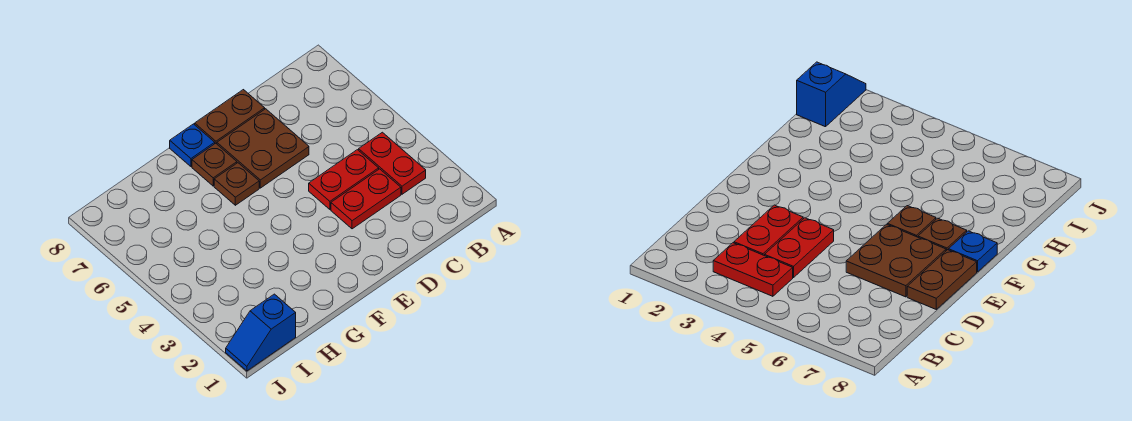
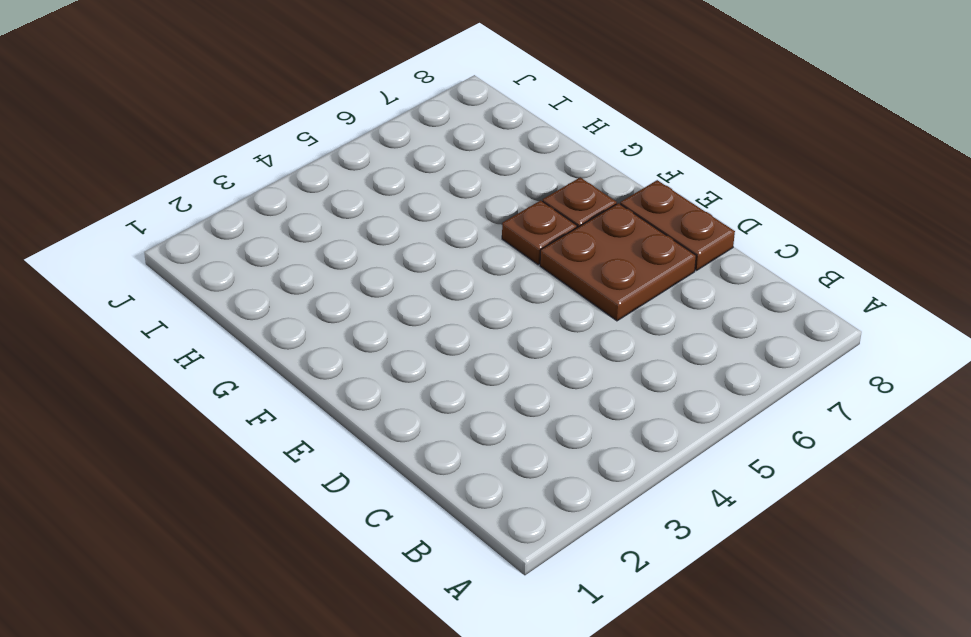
none -> red 1x2 plate [359,132,426,194]
none -> red 1x2 plate [331,169,401,229]

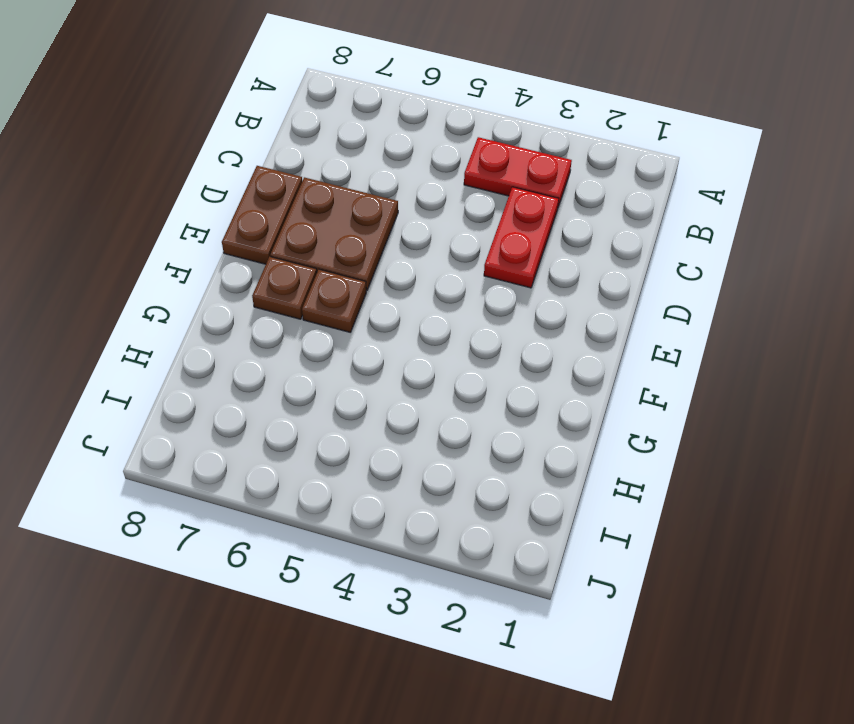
none -> red 1x2 plate [309,150,379,209]
none -> blue 1x1 plate [170,124,215,166]

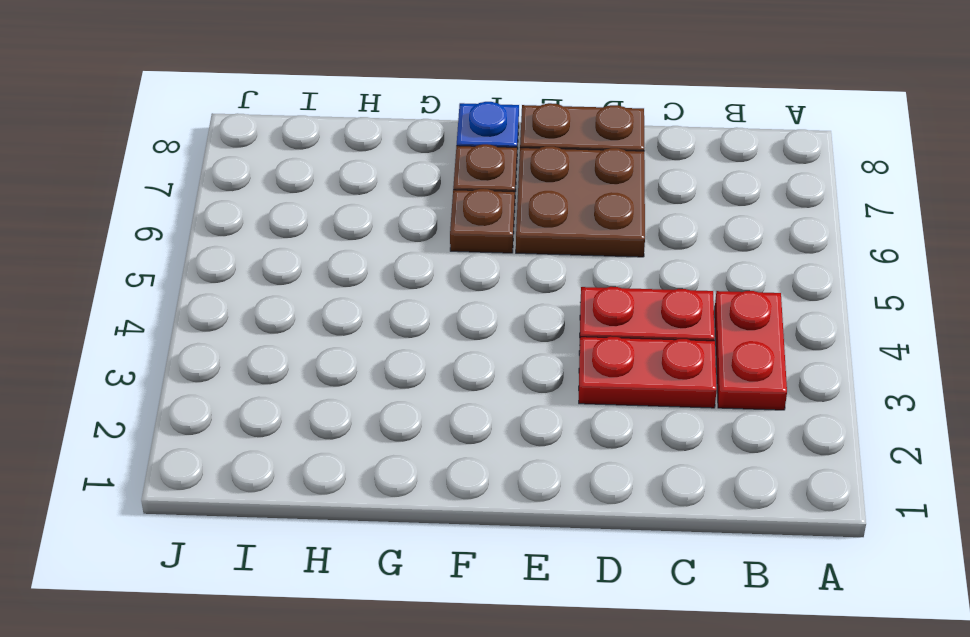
none -> blue 1x2 slope [226,294,296,371]

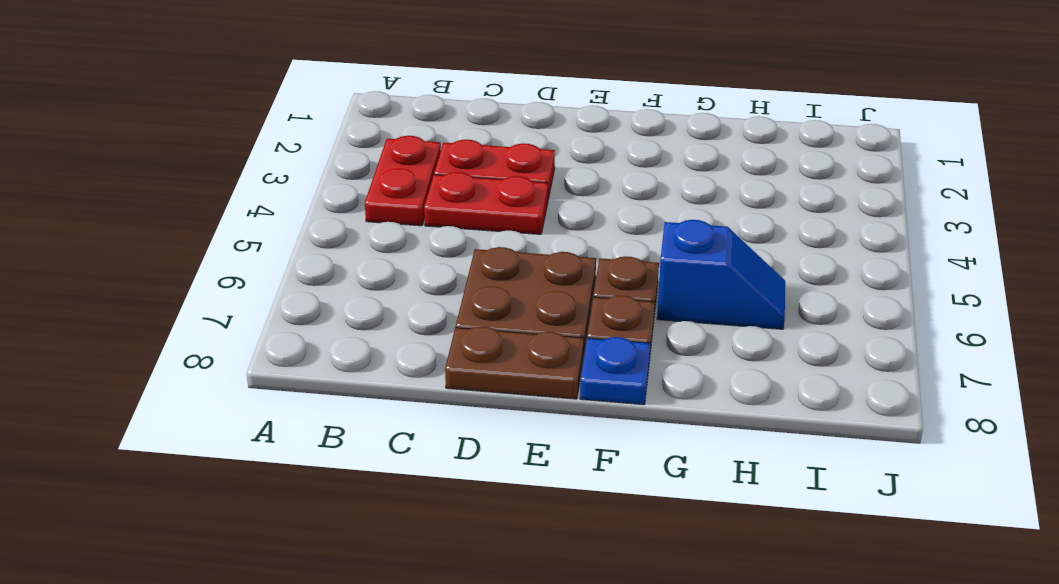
blue 1x2 slope [657,220,785,329] -> blue 1x2 slope moved to [226,294,296,371]

